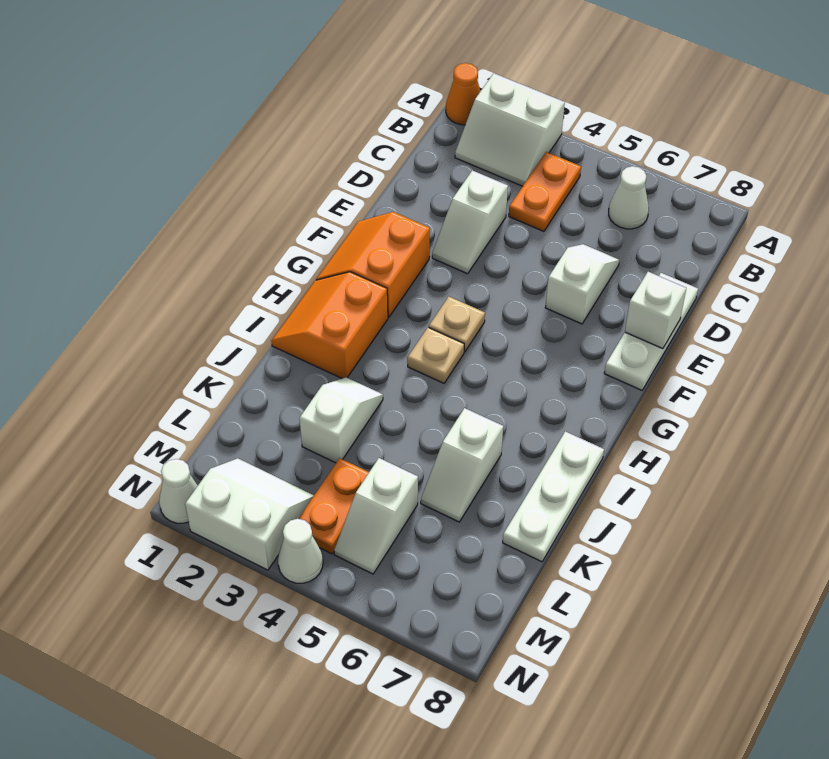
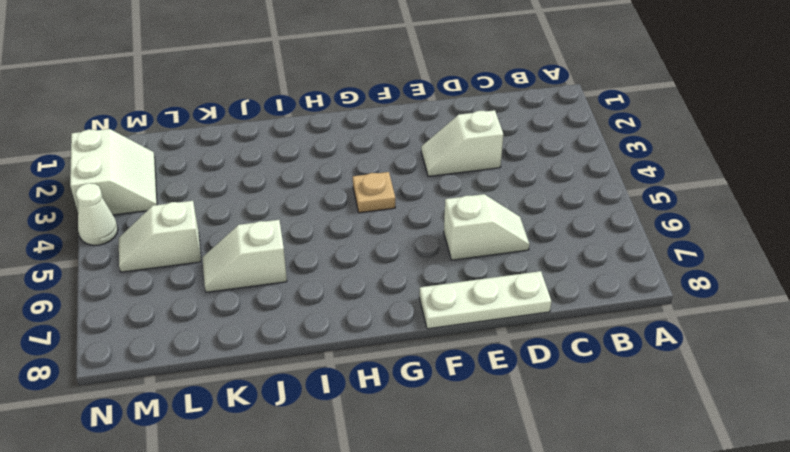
none -> orange 1x1 cone [446,63,480,125]
none -> white 2x2 slope [455,73,565,186]
none -> orange 1x2 plate [509,152,581,231]

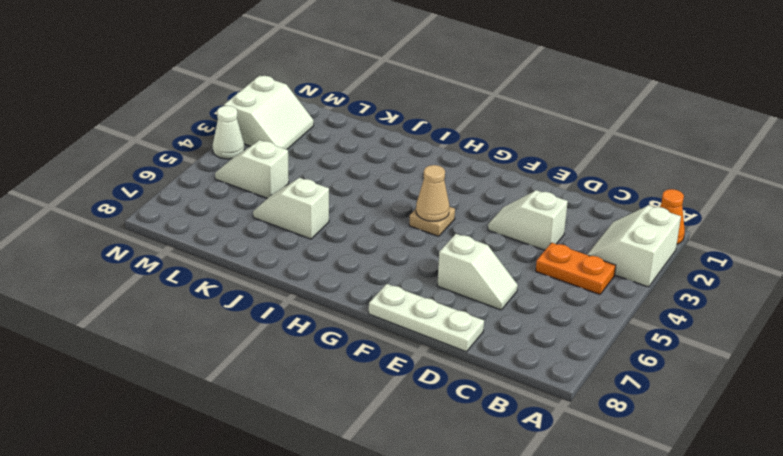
tan 1x1 cone [416,165,449,221] -> none
none -> white 1x1 cone [609,166,649,229]
none -> orange 2x2 slope [316,212,430,317]
none -> orange 2x2 slope [271,272,388,379]

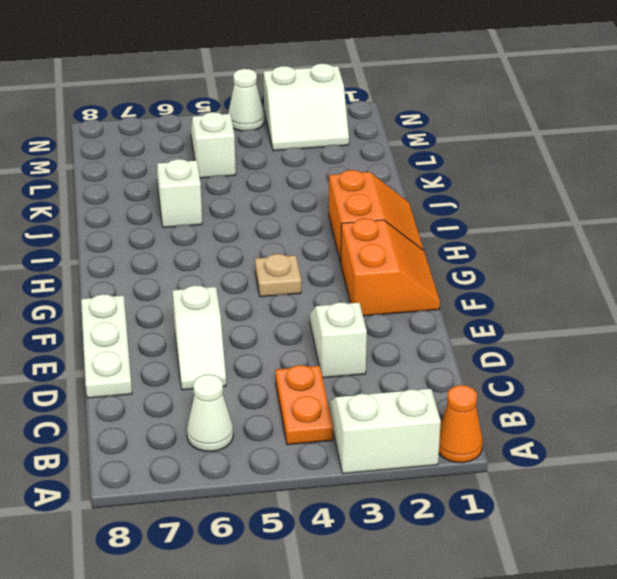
none -> tan 1x1 plate [407,327,464,383]
none -> white 1x3 plate [503,431,604,562]
none -> white 1x2 slope [299,377,383,463]

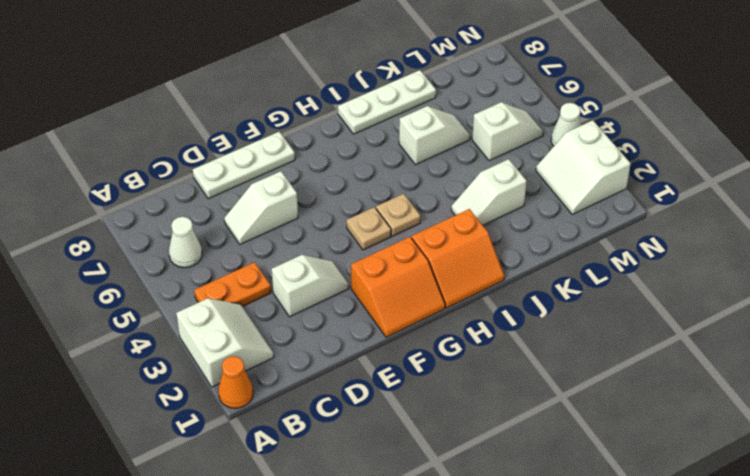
none -> orange 1x2 plate [299,458,369,554]
none -> white 1x1 cone [159,459,198,523]
none -> white 1x1 brick [625,272,686,349]

